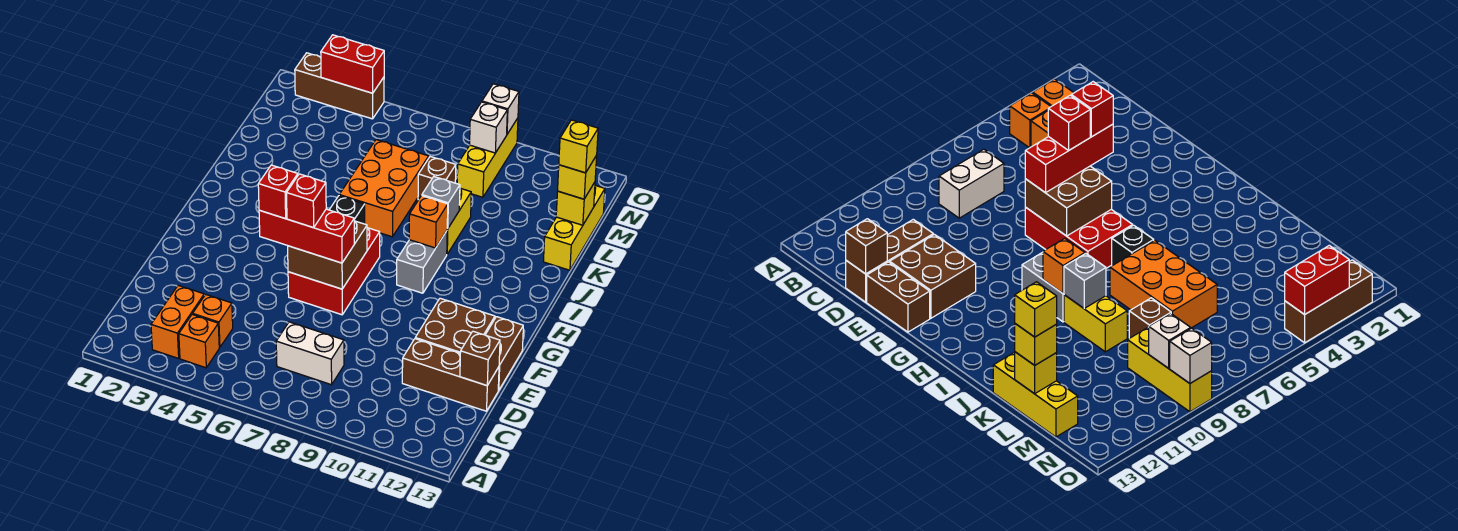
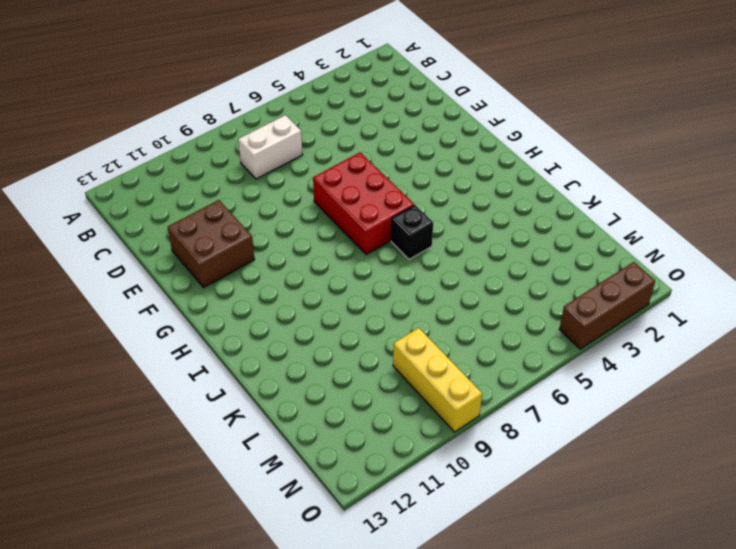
none -> orange 1x2 brick [151,285,205,358]
none -> orange 1x1 brick [179,314,219,368]
none -> orange 1x1 brick [193,295,233,347]

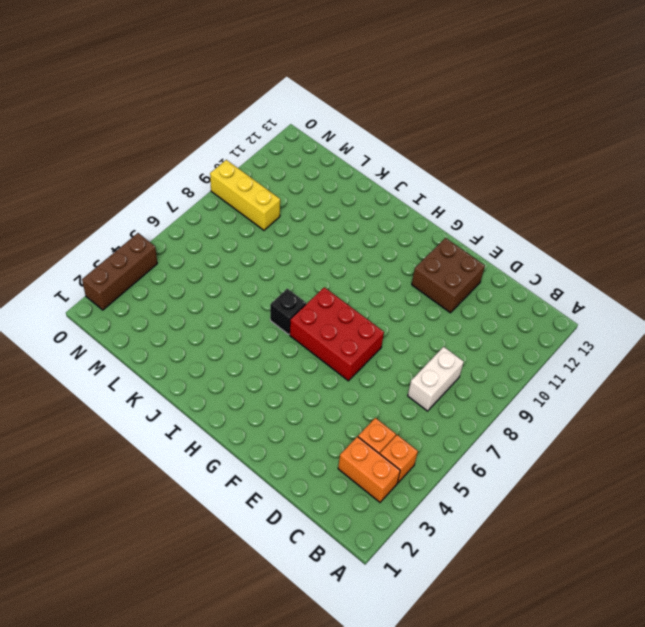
none -> brown 1x3 brick [402,339,499,411]
none -> brown 1x2 brick [485,317,523,391]
none -> grey 1x2 brick [397,231,447,293]

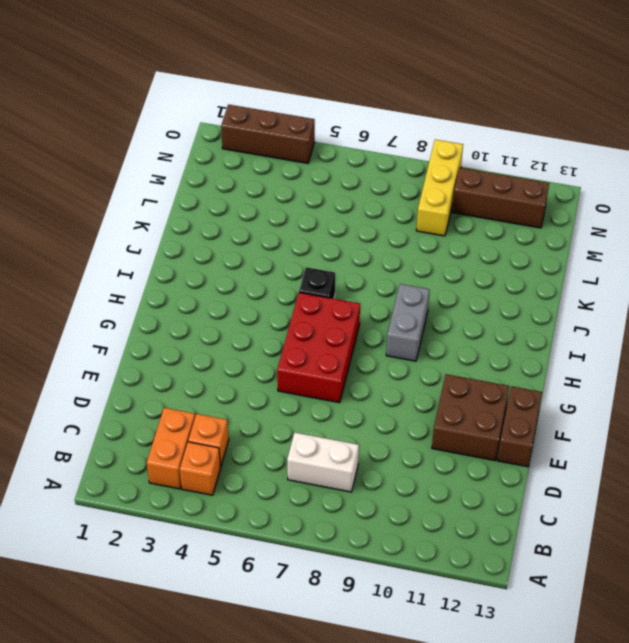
brown 1x3 brick [452,168,549,228] -> brown 1x3 brick moved to [402,339,499,411]
none -> orange 2x3 brick [339,140,429,237]
none -> yellow 1x2 brick [447,188,471,254]
none -> yellow 1x3 brick [543,186,605,270]

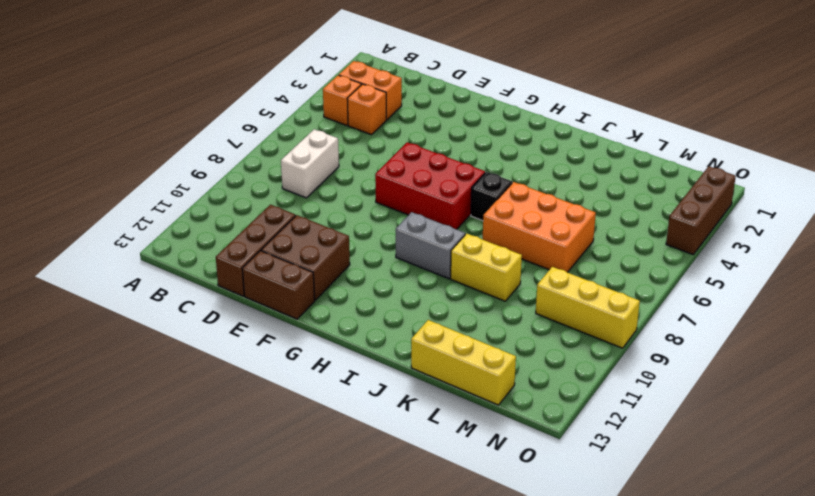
none -> brown 1x1 brick [418,157,456,200]
none -> brown 1x1 brick [460,331,500,386]
none -> brown 2x2 brick [288,221,367,289]

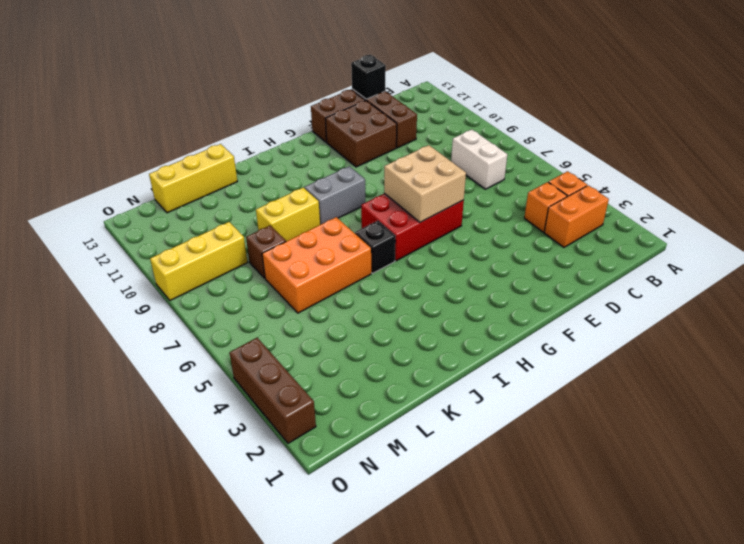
black 1x1 brick [351,55,386,99] -> brown 1x1 brick [460,331,500,386]
tan 2x2 brick [384,145,466,222] -> brown 2x2 brick [288,221,367,289]
none -> orange 1x1 brick [409,196,448,248]
none -> grey 1x1 brick [422,177,460,229]
none -> yellow 1x1 brick [556,182,595,225]

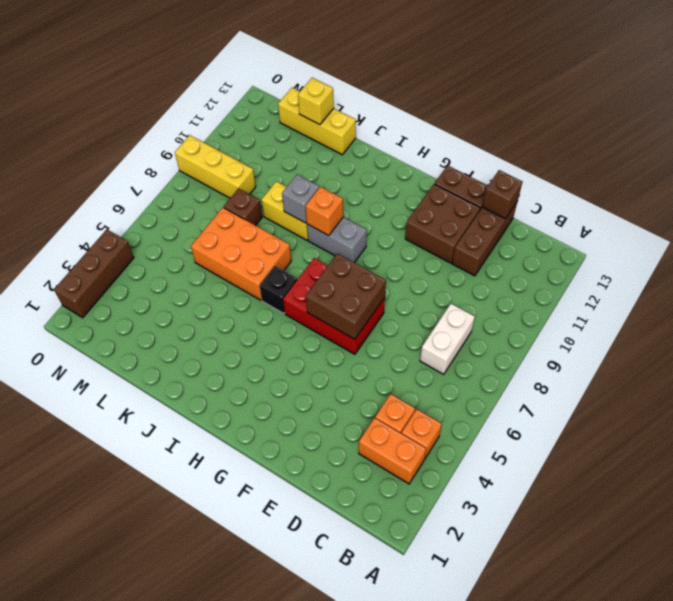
none -> white 1x1 brick [470,102,507,153]
none -> red 1x2 brick [321,35,384,93]
none -> white 1x1 brick [482,84,519,134]

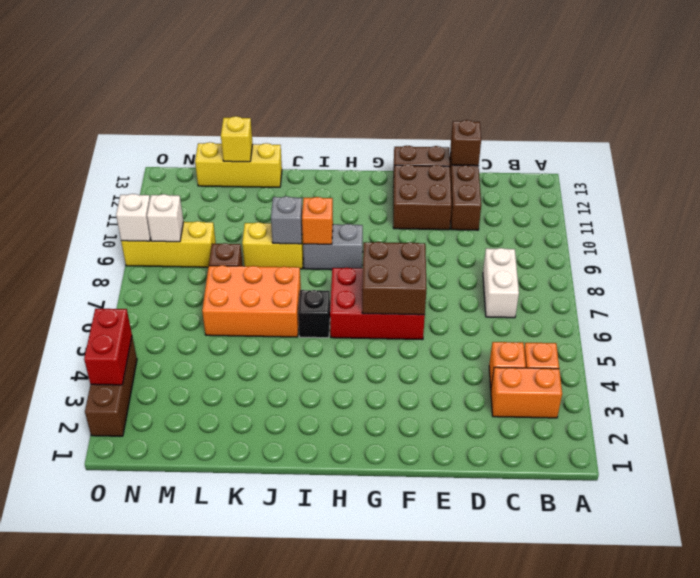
none -> red 1x3 brick [259,209,354,263]
none -> yellow 1x1 brick [558,155,597,199]
none -> red 1x1 brick [258,165,298,218]

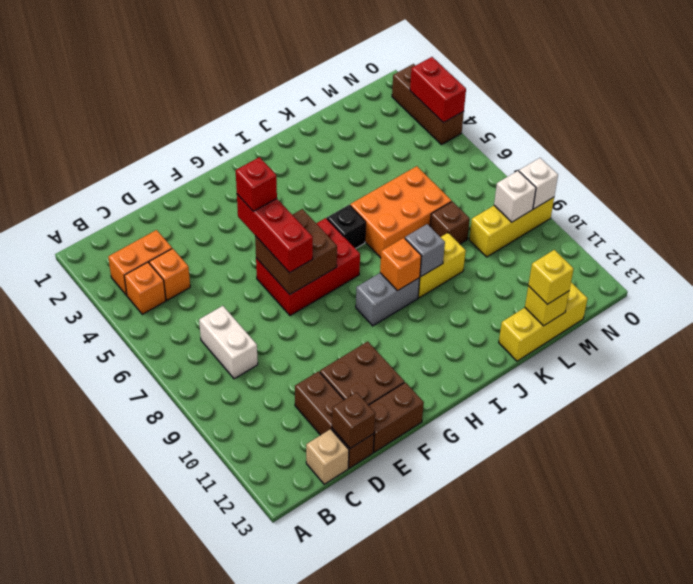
tan 1x1 brick [306,429,349,484] -> none
none -> red 1x1 brick [287,174,326,228]
none -> yellow 1x1 brick [559,120,598,173]

